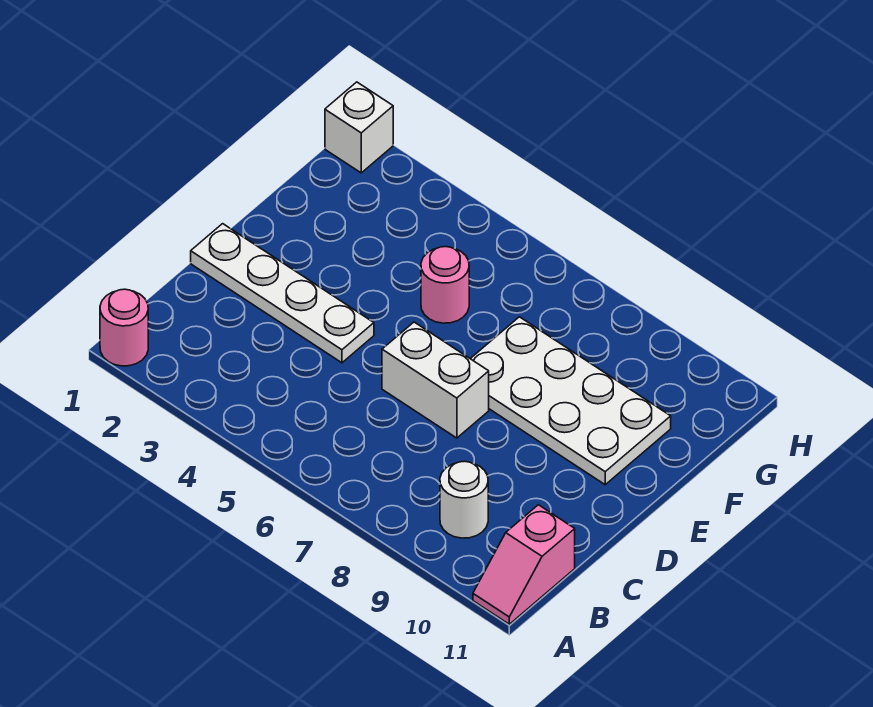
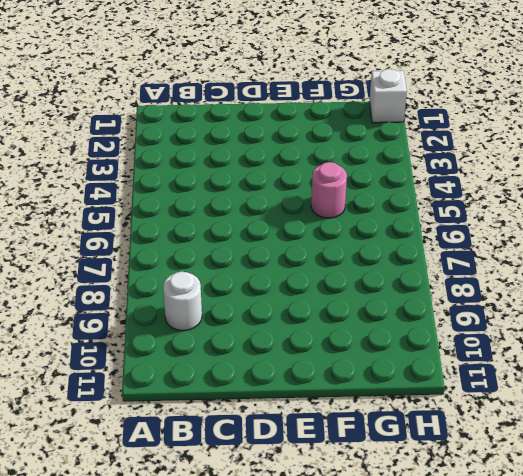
none -> pink 1x1 round brick [100,289,148,366]
none -> pink 1x2 slope [473,505,575,624]

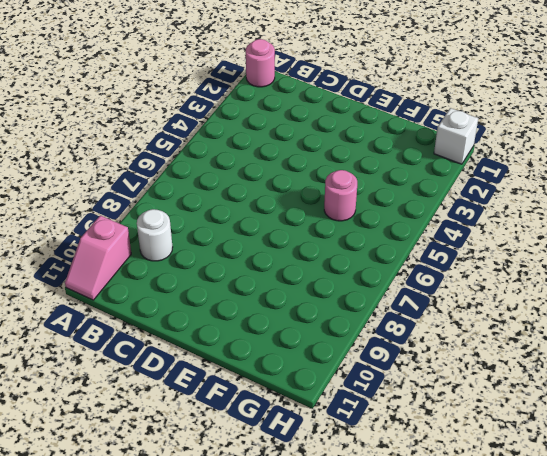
pink 1x2 slope [65,215,131,300] -> pink 1x2 slope turned to [473,505,575,624]
none -> white 1x4 plate [191,224,374,363]
none -> white 1x2 brick [382,322,489,438]

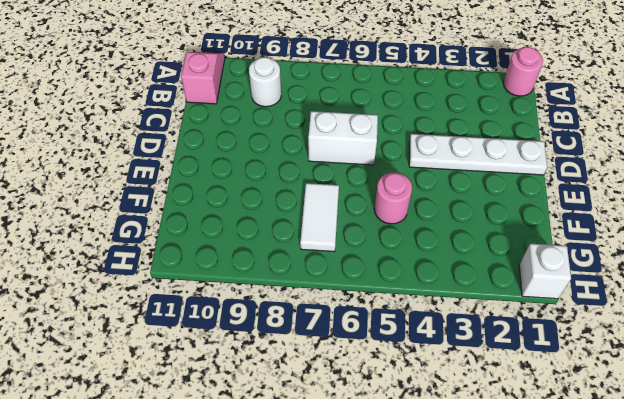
white 1x2 tile [300,183,339,252] -> white 2x4 plate [470,317,671,485]

